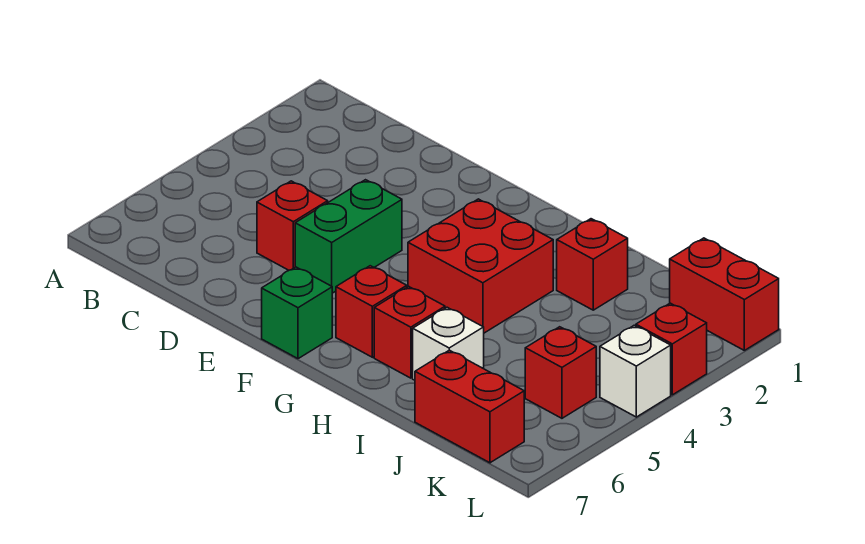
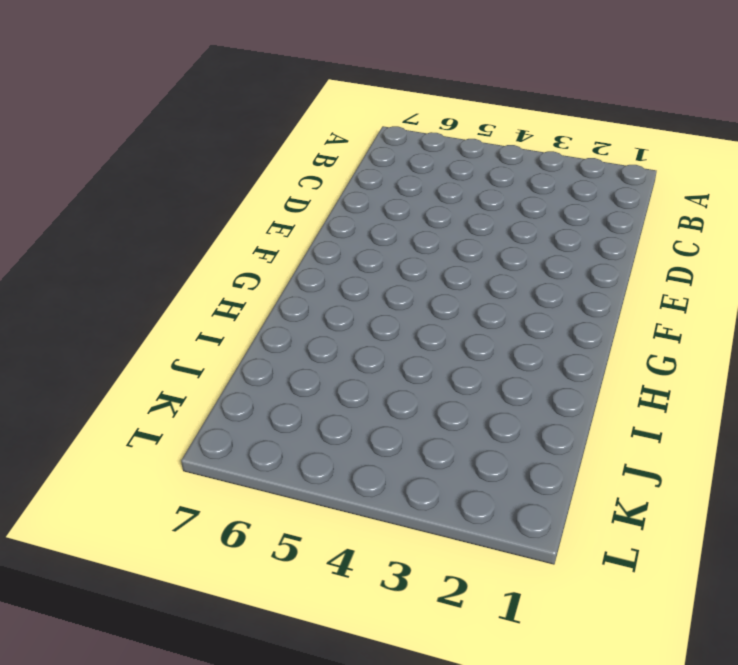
none -> red 1x1 brick [257,181,328,270]
none -> green 1x2 brick [295,180,402,293]
none -> green 1x1 brick [262,267,332,359]

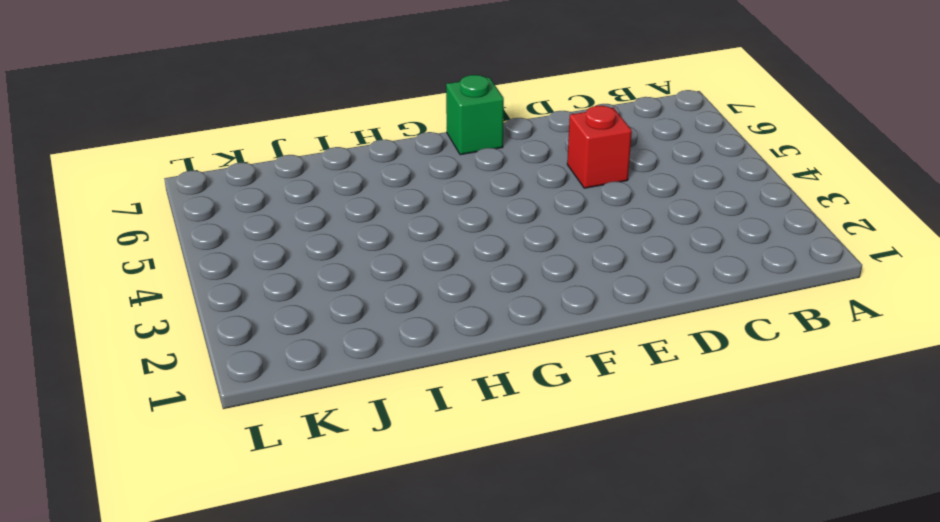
none -> green 1x2 brick [295,180,402,293]
none -> red 2x2 brick [408,199,553,333]
none -> red 1x1 brick [336,266,407,357]

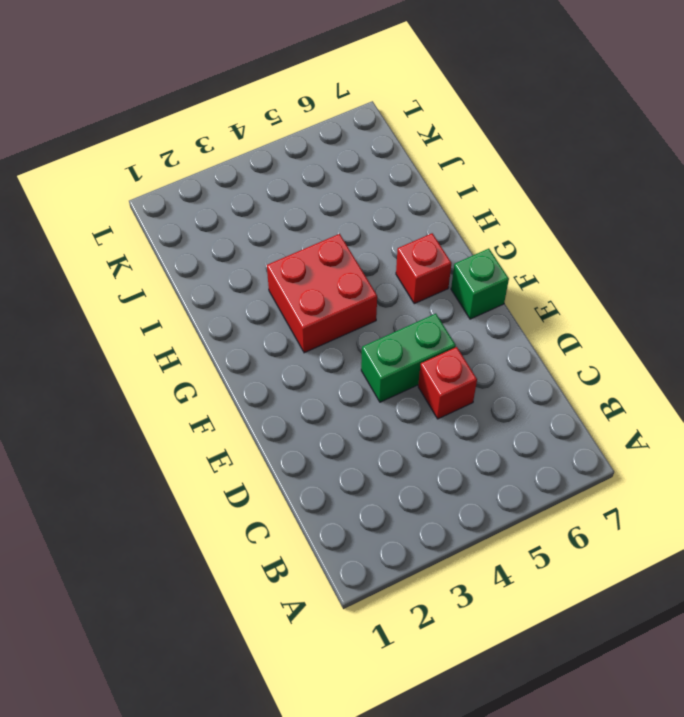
none -> red 1x1 brick [374,286,445,378]
none -> red 1x1 brick [557,219,628,310]
none -> white 1x1 brick [413,307,484,380]

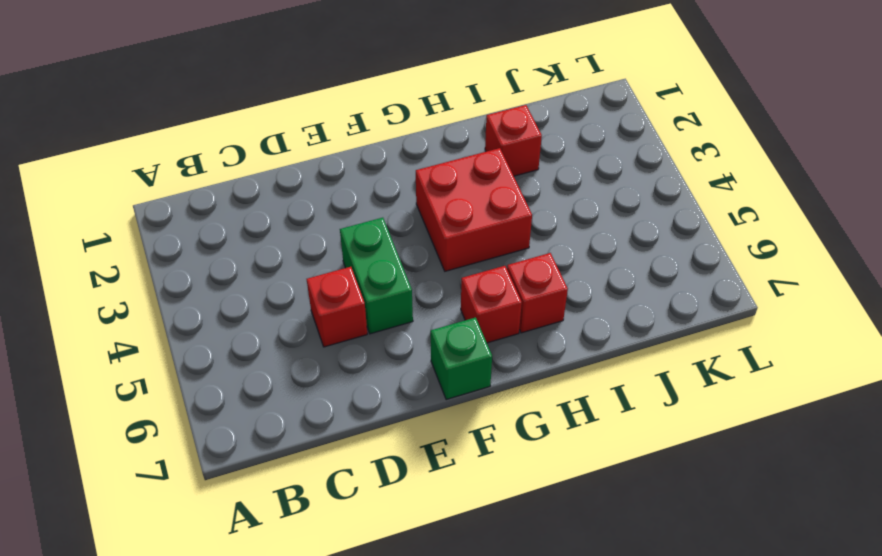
none -> white 1x1 brick [413,307,484,380]
none -> red 1x2 brick [415,350,524,463]
none -> red 1x2 brick [670,238,779,350]

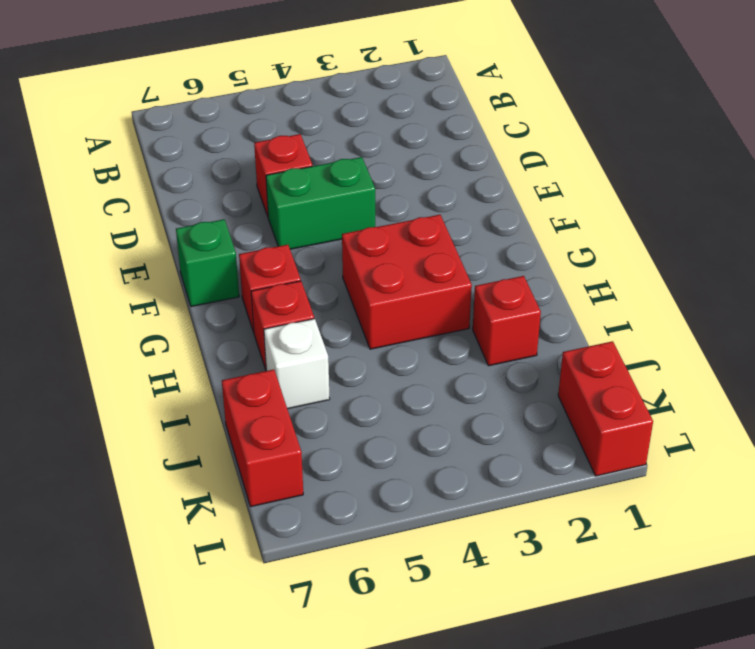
none -> red 1x1 brick [525,327,596,418]
none -> red 1x1 brick [636,303,707,395]
none -> white 1x1 brick [600,325,671,417]

